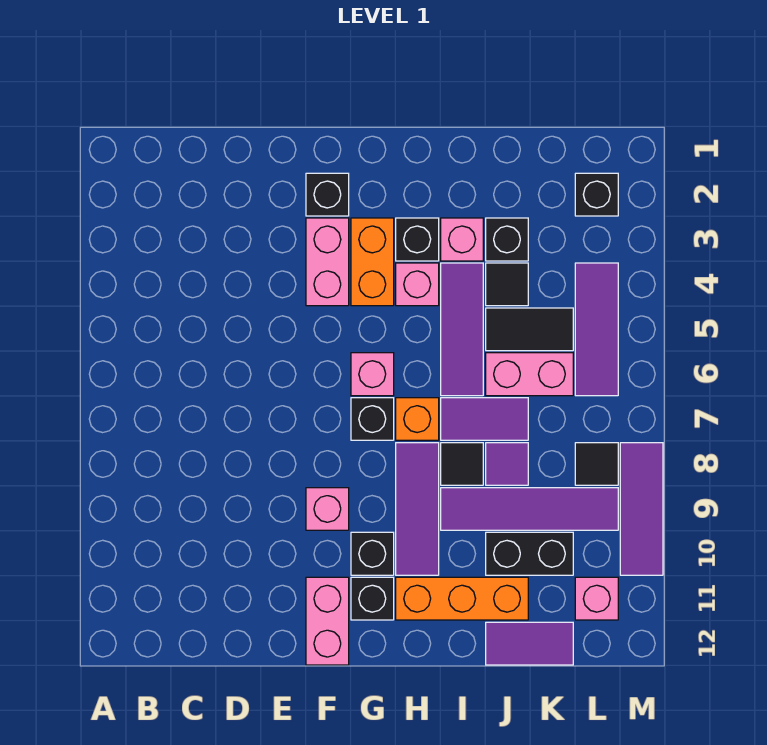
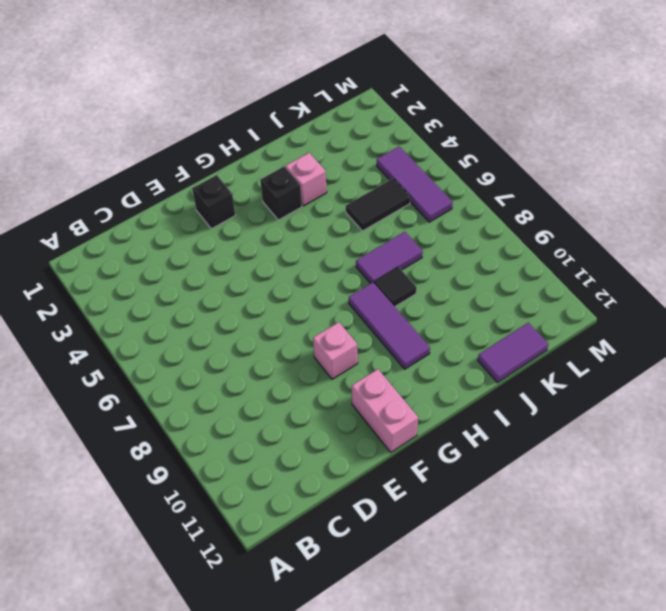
none -> pink 1x2 brick [306,218,349,306]
none -> orange 1x2 brick [351,218,394,306]
none -> pink 1x1 brick [351,353,394,396]
none -> black 1x1 brick [351,398,394,440]

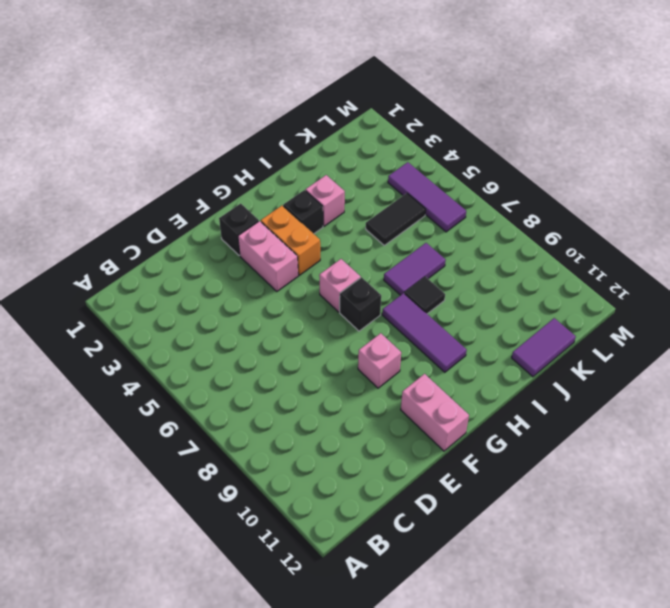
none -> black 1x1 brick [351,532,394,575]
none -> black 1x1 brick [351,577,394,620]
none -> pink 1x1 brick [396,263,439,306]
none -> orange 1x1 brick [396,398,439,440]

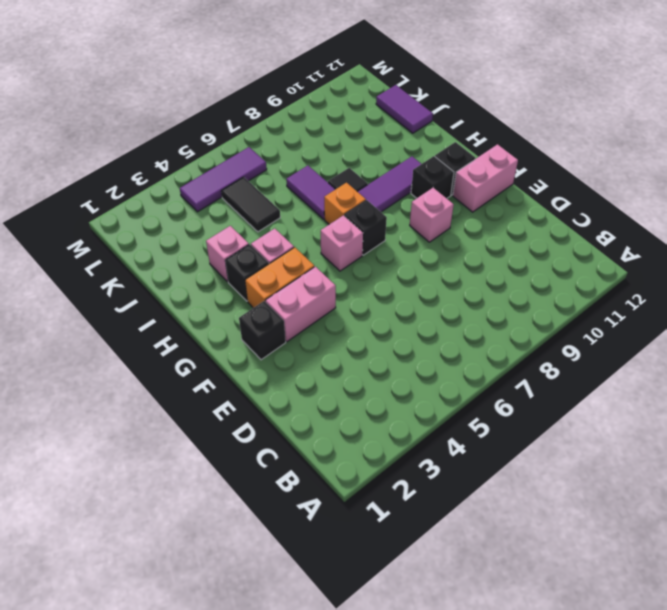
none -> orange 1x3 brick [396,577,528,620]
none -> purple 1x3 tile [441,263,483,396]
none -> purple 1x4 tile [441,488,618,530]
none -> black 1x1 brick [486,218,528,261]

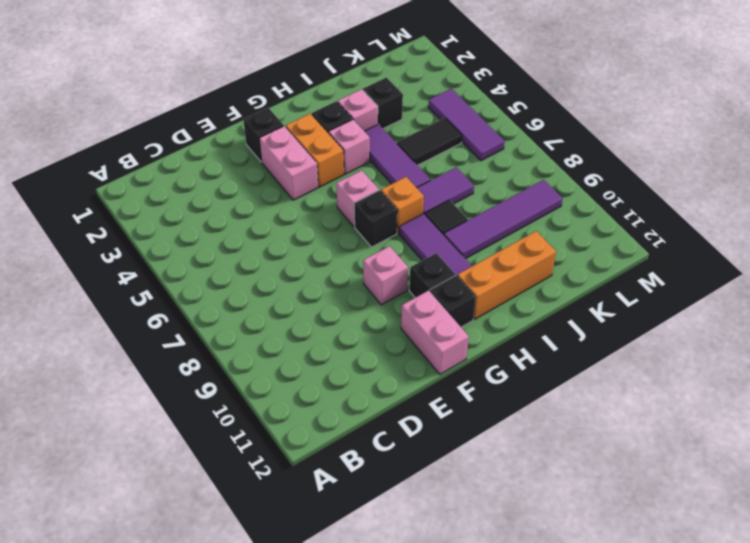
none -> black 1x1 tile [486,263,528,306]
none -> pink 1x2 brick [486,353,573,396]
none -> purple 1x1 tile [486,443,528,485]
none -> black 1x2 brick [486,532,573,575]

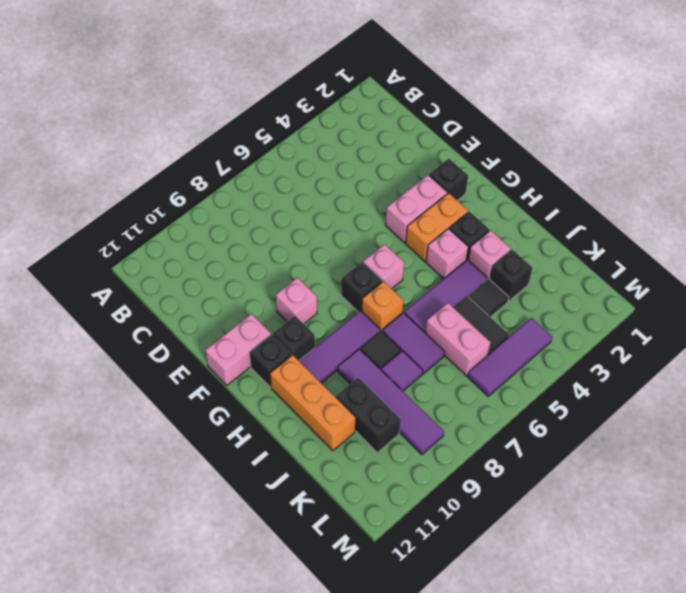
none -> purple 1x2 tile [486,622,573,665]
none -> black 1x1 brick [575,173,618,216]
none -> black 1x1 tile [575,443,618,485]
none -> pink 1x1 brick [575,577,618,620]

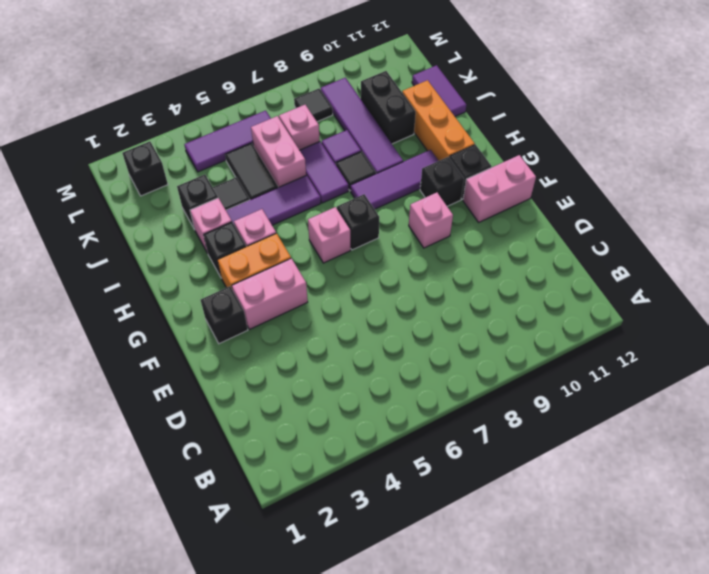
pink 1x1 brick [279,105,320,150] -> pink 1x1 brick moved to [575,577,618,620]
none -> orange 1x1 brick [396,398,439,440]
none -> purple 1x3 tile [620,443,663,575]

